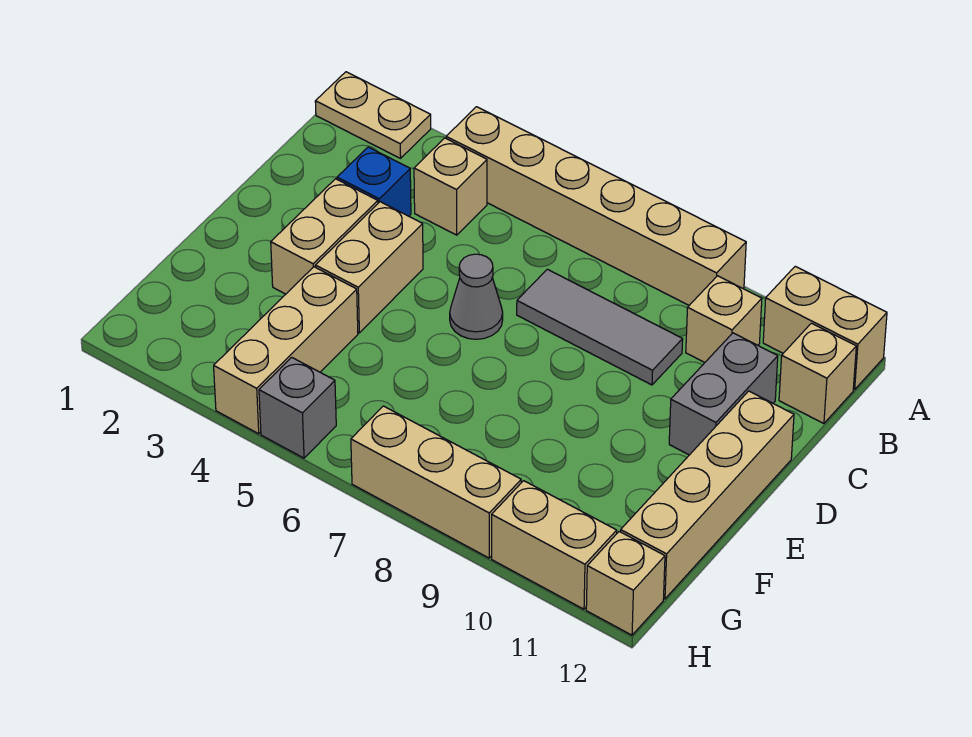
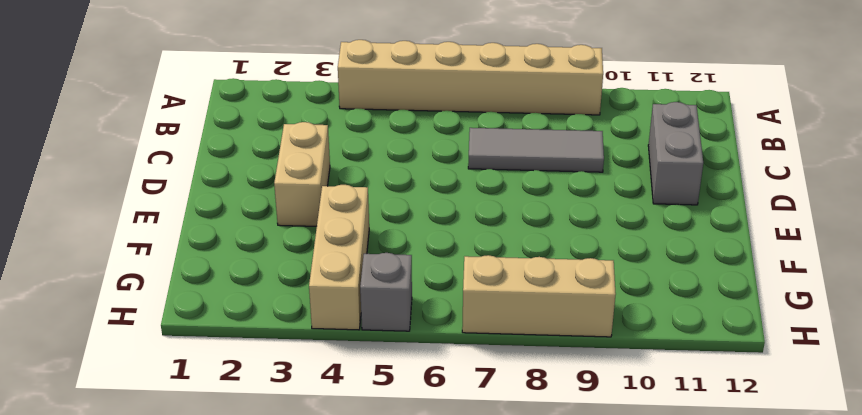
none -> tan 1x2 plate [315,72,431,158]
none -> tan 1x2 brick [763,266,887,390]
none -> tan 1x1 brick [414,138,487,235]

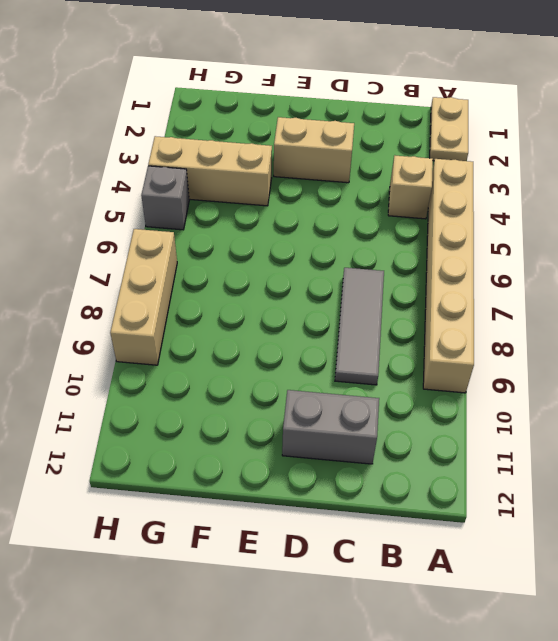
none -> tan 1x2 brick [763,266,887,390]
none -> tan 1x1 brick [686,276,762,362]
none -> tan 1x1 brick [779,323,856,424]

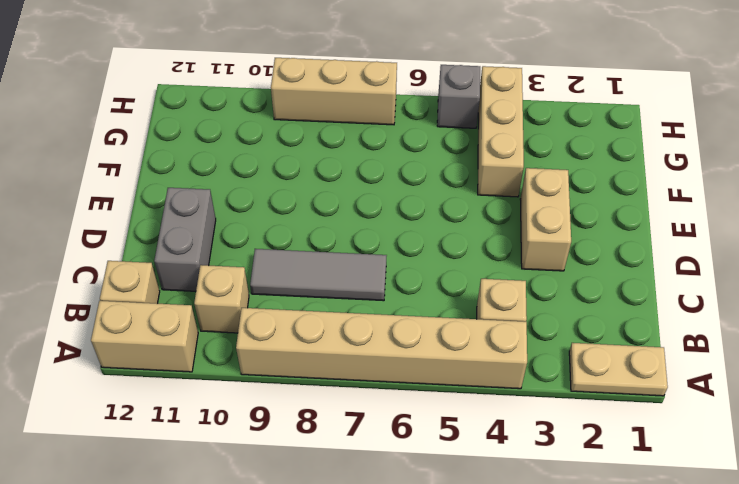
none -> blue 1x1 brick [337,147,411,216]
none -> tan 1x2 brick [315,202,423,333]
none -> grey 1x1 cone [450,254,503,339]

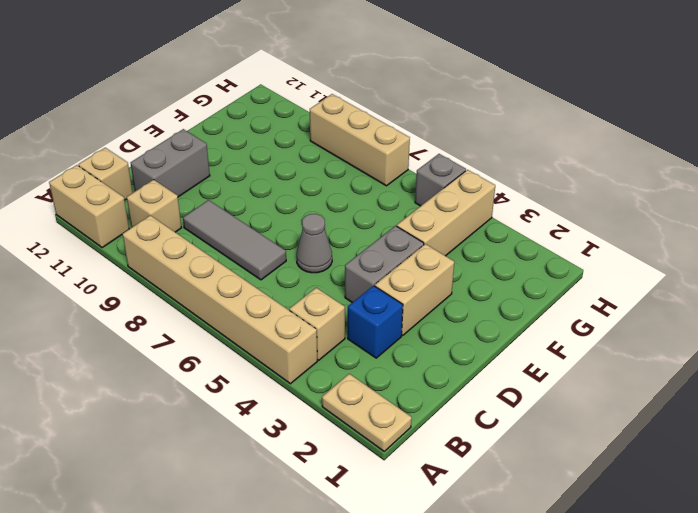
grey 1x2 brick [345,226,424,302] -> tan 1x2 brick [315,202,423,333]
none -> tan 1x4 brick [621,391,794,599]
none -> tan 1x2 brick [492,481,617,609]
none -> tan 1x1 brick [586,531,665,635]

